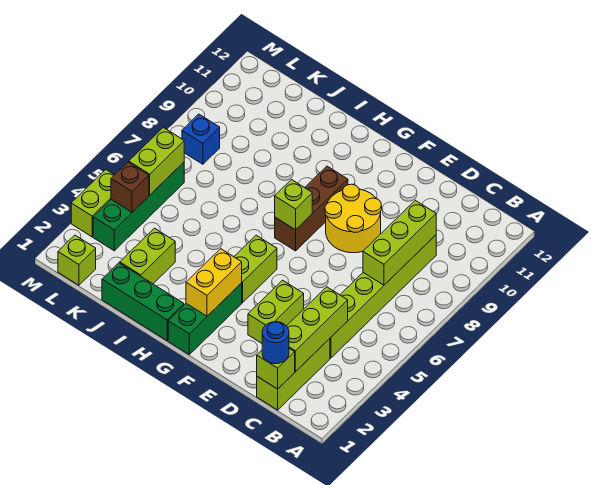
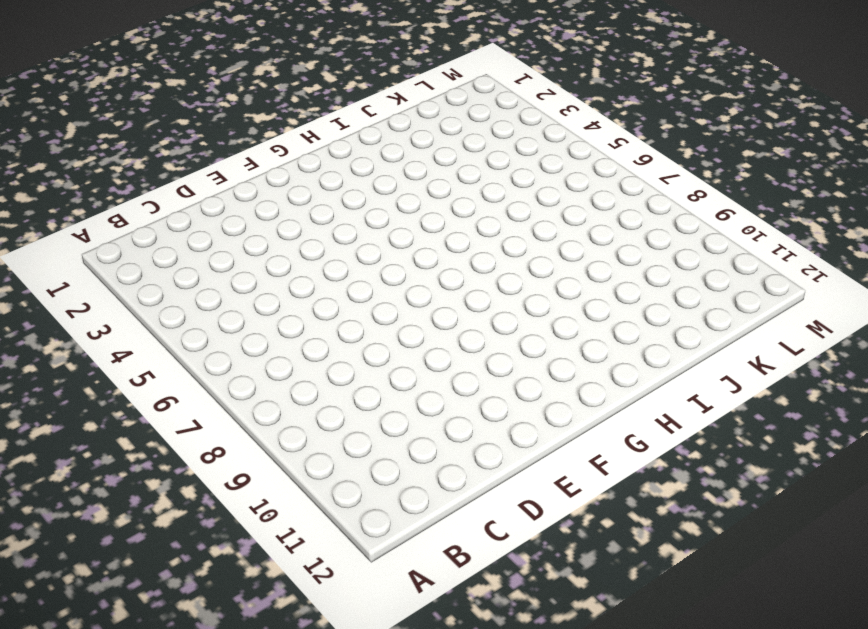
none -> lime 1x3 brick [257,339,330,410]
none -> lime 1x6 brick [330,235,436,358]
none -> lime 1x2 brick [248,280,304,343]

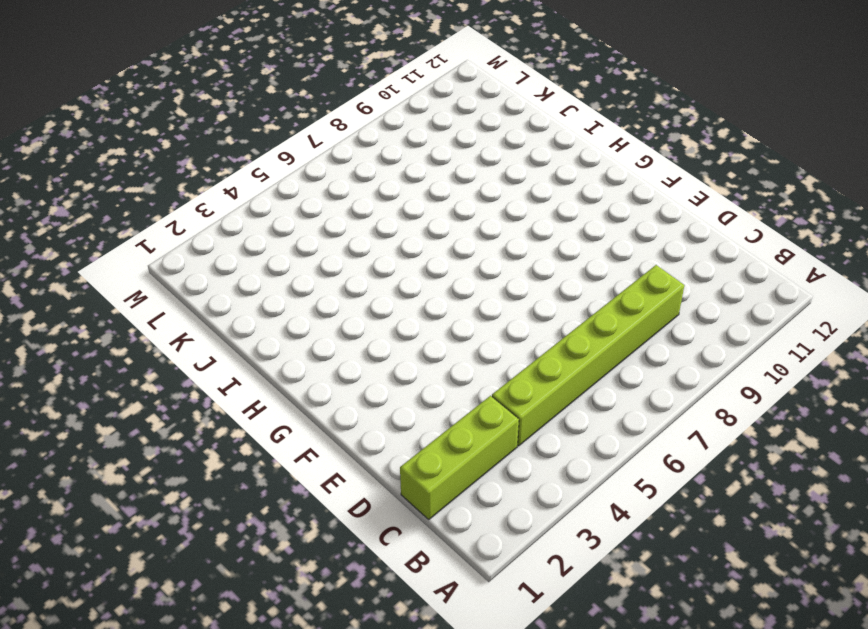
none -> lime 1x2 brick [248,280,304,343]
none -> yellow 2x2 round brick [325,184,382,253]
none -> green 1x3 brick [168,283,242,354]

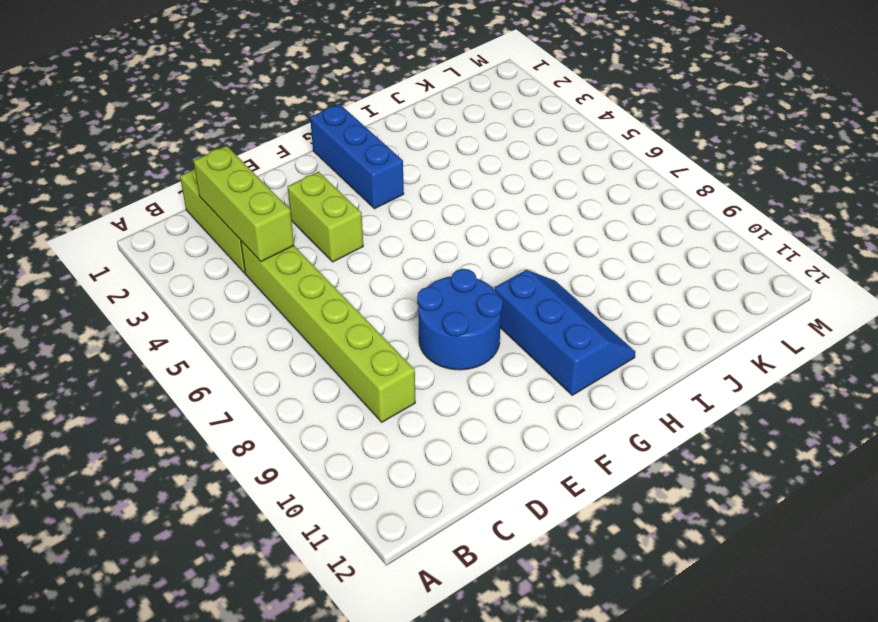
blue 2x2 round brick [417,269,503,370] -> yellow 2x2 round brick [325,184,382,253]
blue 1x3 brick [310,104,404,209] -> green 1x3 brick [168,283,242,354]
blue 2x3 slope [495,270,635,395] -> brown 1x3 brick [275,166,348,251]
none -> lime 1x2 brick [234,235,277,303]
none -> green 1x3 brick [102,263,184,341]
none -> lime 1x2 brick [120,228,175,284]

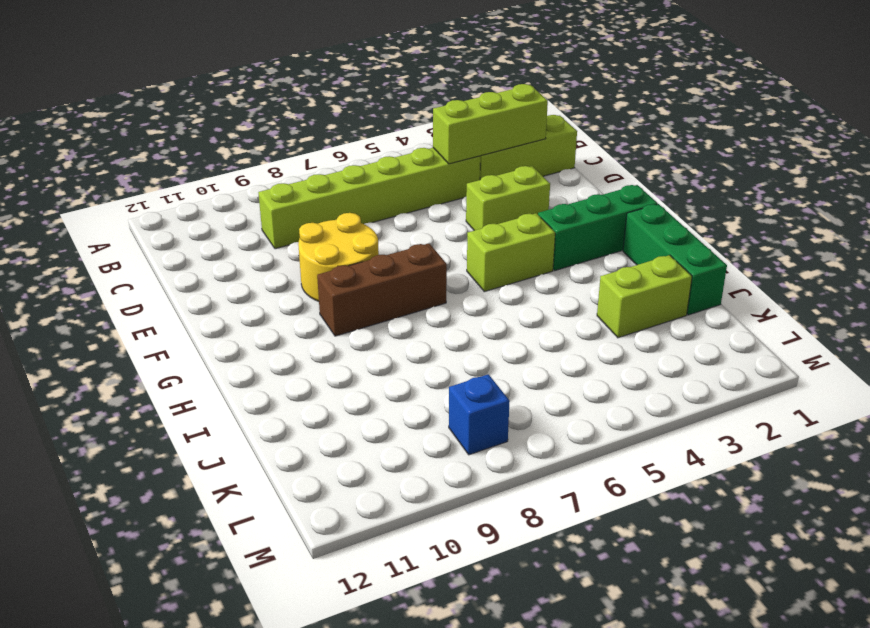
none -> lime 1x1 brick [58,235,96,285]
none -> green 1x4 brick [93,162,184,251]
none -> lime 1x2 brick [71,170,114,237]

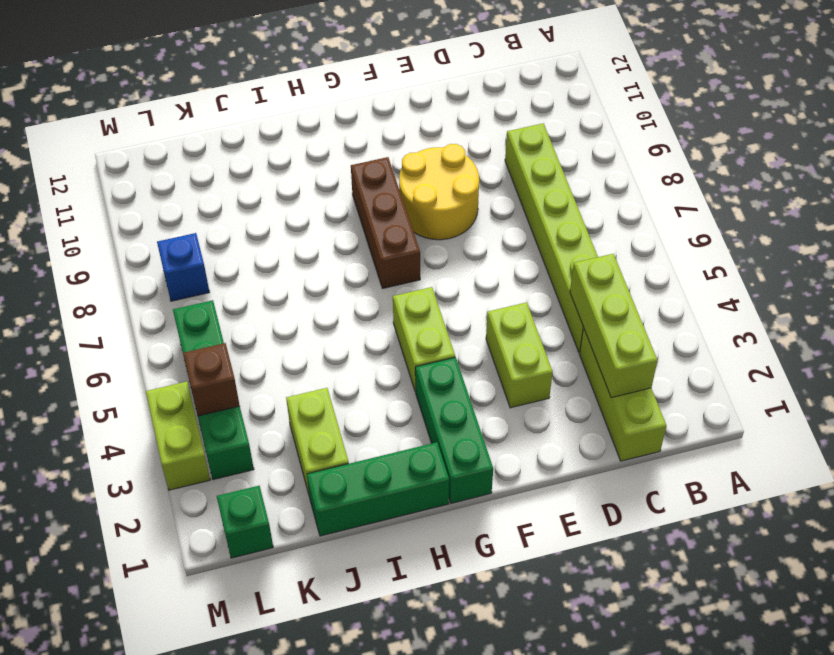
green 1x1 brick [217,486,273,558] -> lime 1x1 brick [58,235,96,285]
none -> lime 1x1 brick [257,349,295,389]
none -> lime 1x3 brick [363,200,436,285]
none -> yellow 1x2 brick [186,249,242,316]

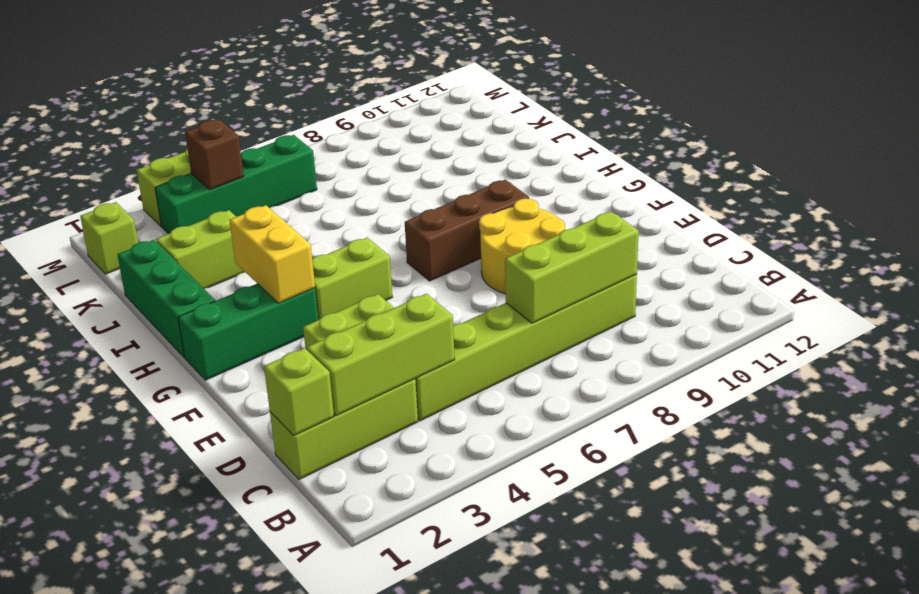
yellow 1x2 brick [229,205,315,303] -> yellow 1x2 brick turned to [186,249,242,316]
none -> blue 1x1 brick [182,114,220,164]
none -> lime 1x1 brick [275,180,312,230]
none -> lime 1x2 brick [129,128,184,195]

